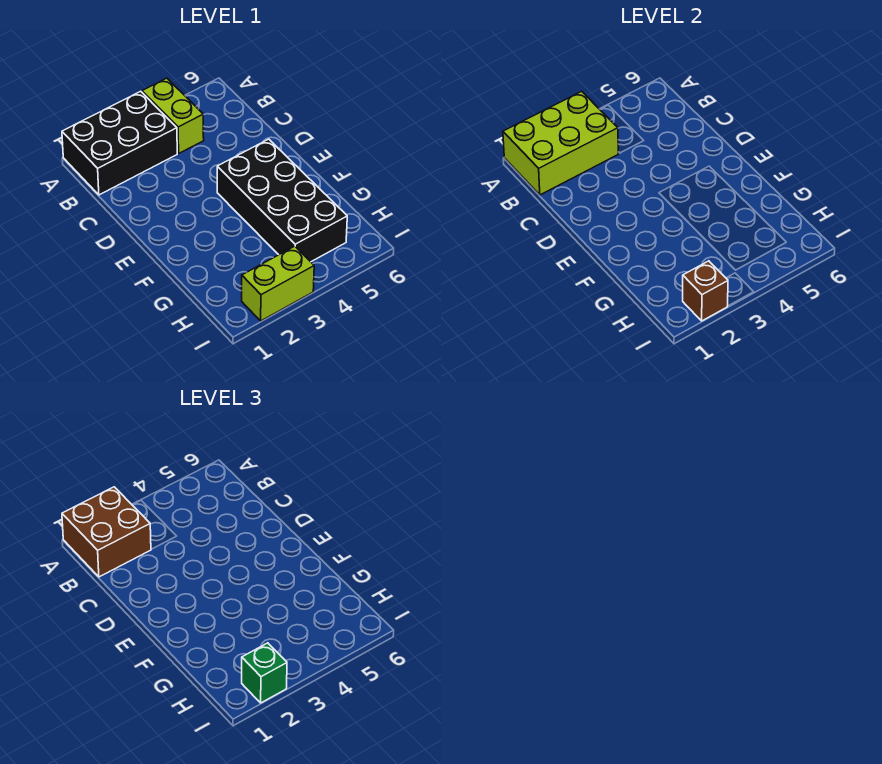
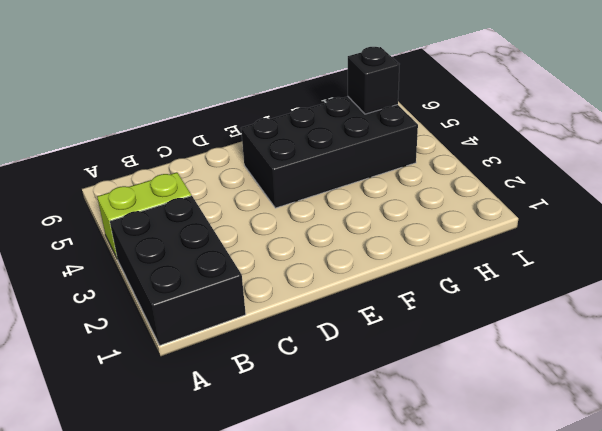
black 1x1 brick [348,47,399,114] -> none
none -> lime 1x2 brick [242,246,314,321]
none -> lime 2x3 brick [503,91,618,195]

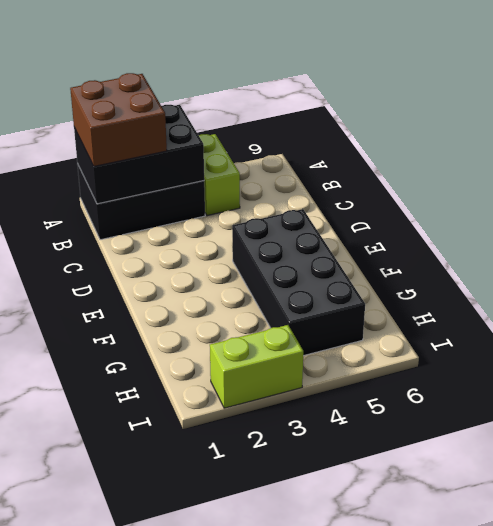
black 2x3 brick [74,105,204,204] -> lime 2x3 brick [503,91,618,195]
none -> brown 1x1 brick [683,261,728,321]
none -> green 1x1 brick [242,643,287,703]

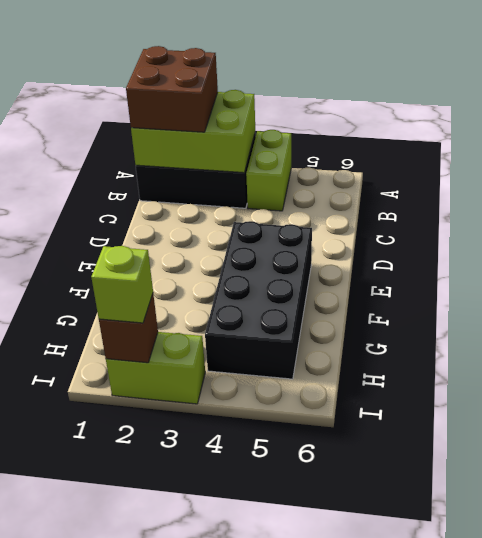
lime 1x1 brick [91,246,153,323] -> green 1x1 brick [242,643,287,703]

